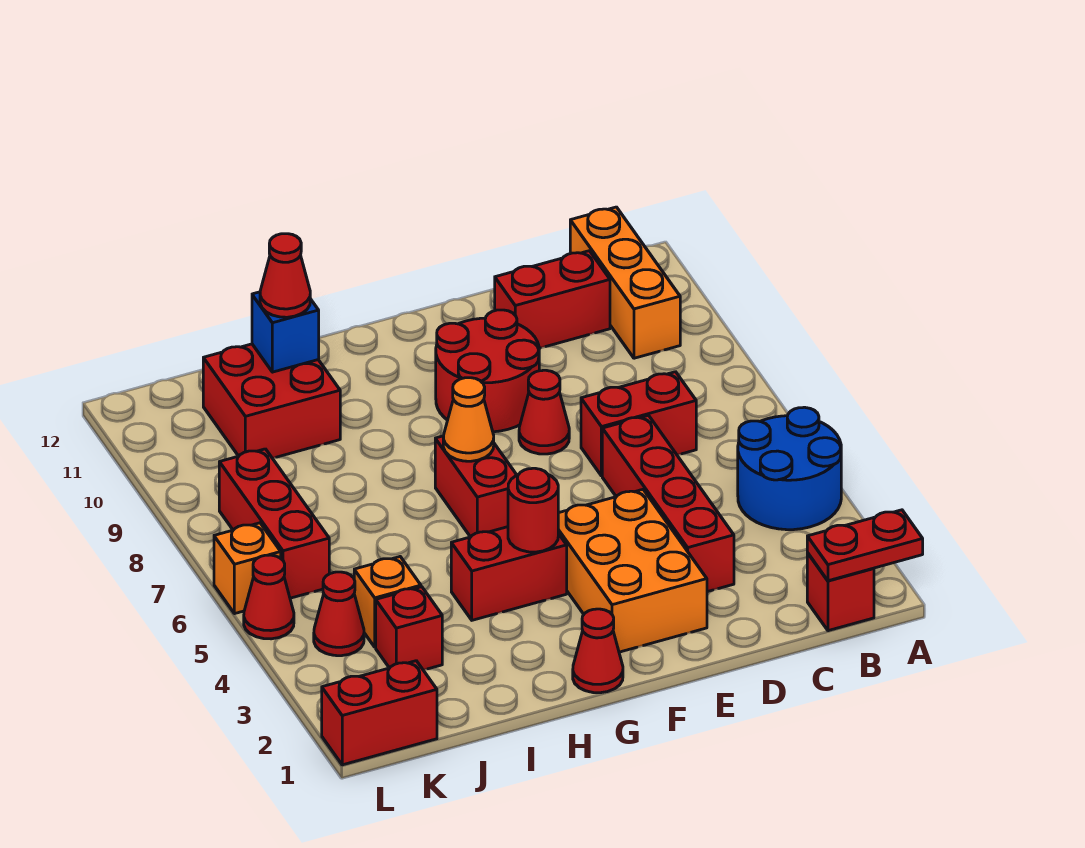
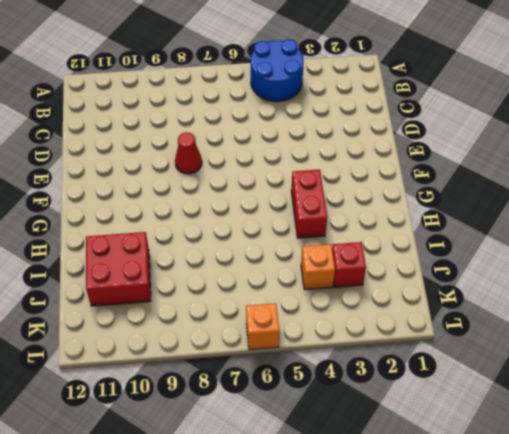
none -> red 1x1 brick [807,553,874,631]
none -> orange 1x3 brick [570,207,680,358]
none -> red 1x2 brick [581,372,696,476]

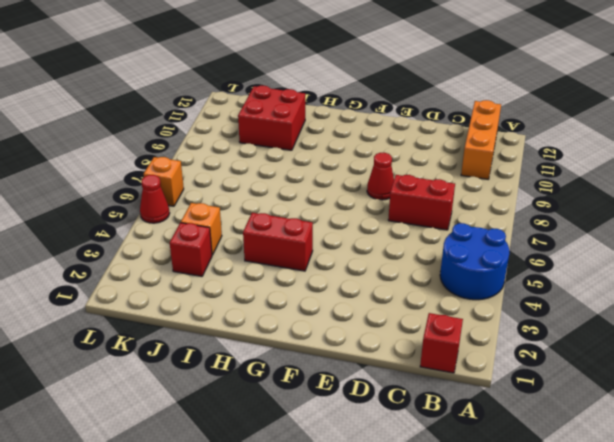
none -> red 1x2 brick [495,251,610,348]
none -> red 1x4 brick [602,416,734,592]
none -> orange 2x3 brick [558,490,707,652]

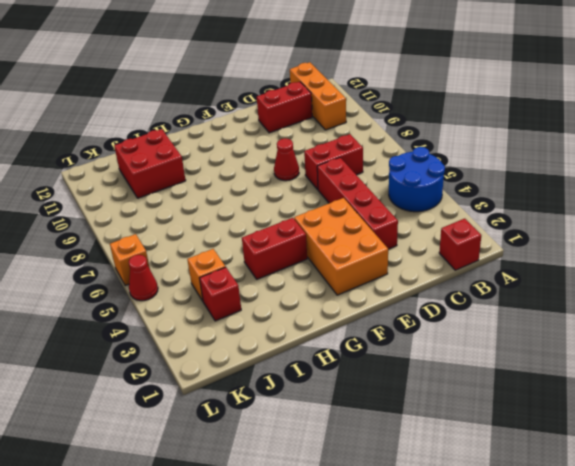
none -> red 2x2 round brick [436,310,540,432]
none -> red 1x1 cone [573,609,623,693]
none -> red 1x2 brick [435,436,516,537]

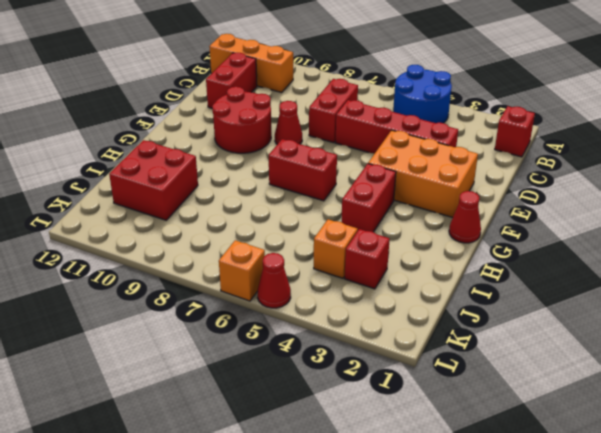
none -> red 1x2 brick [322,661,437,765]
none -> red 1x1 cone [314,572,364,656]
none -> red 1x3 brick [219,449,329,598]

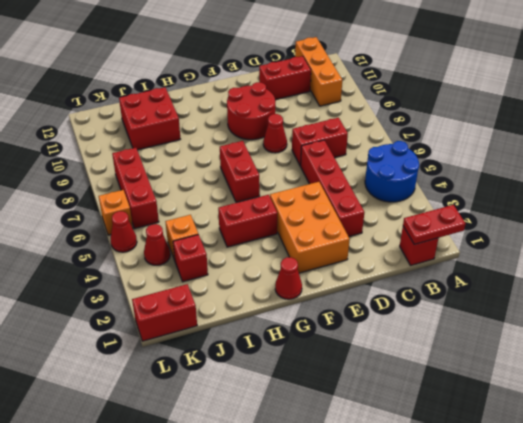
none -> red 1x1 round brick [508,468,558,552]
none -> orange 1x1 cone [443,378,494,461]
none -> blue 1x1 brick [252,292,319,372]

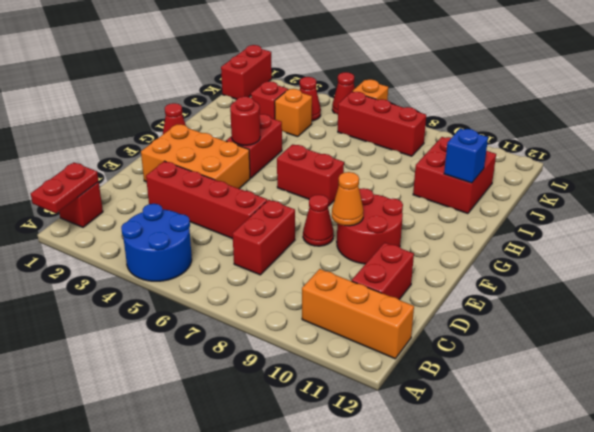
orange 1x1 cone [332,172,364,226] -> orange 1x1 cone moved to [443,378,494,461]
none -> red 1x1 cone [260,234,310,317]

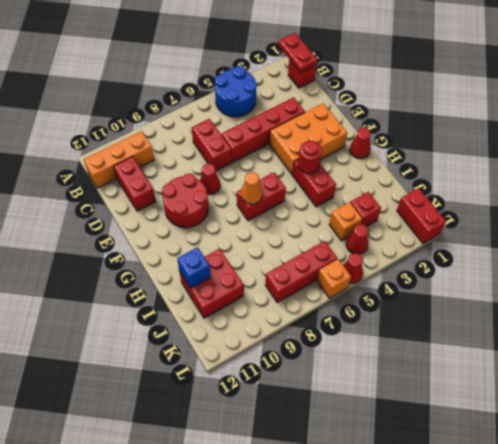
none -> red 1x1 cone [260,234,310,317]

